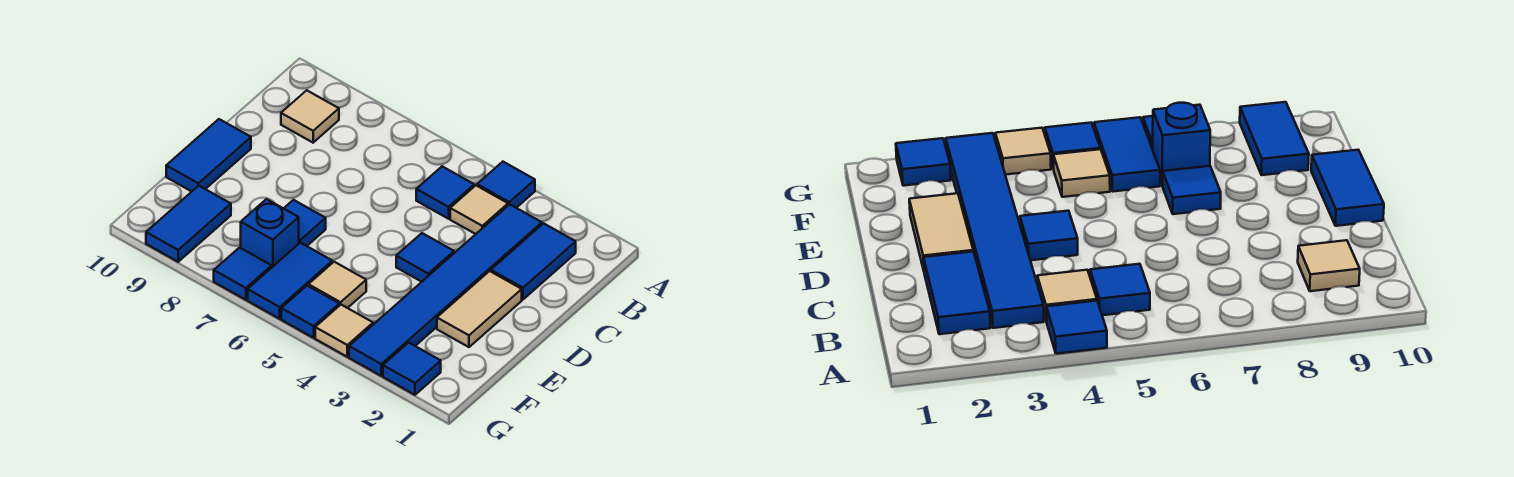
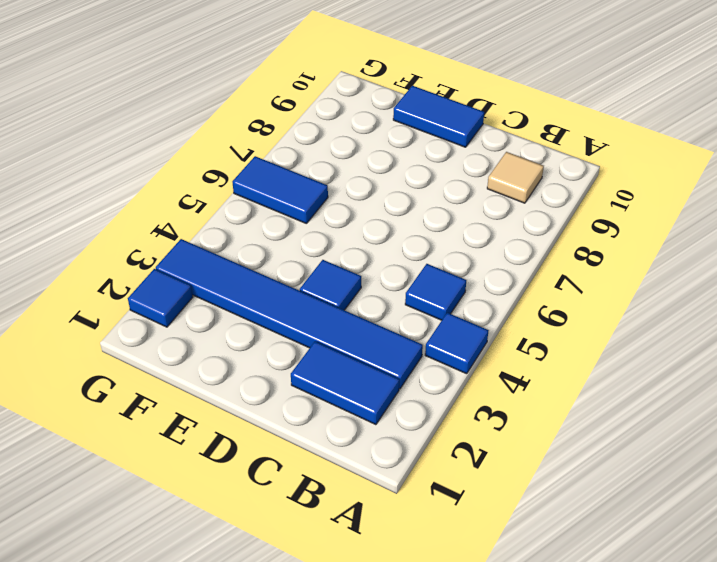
none -> tan 1x1 tile [450,186,508,234]
none -> tan 1x2 tile [437,271,522,347]
none -> blue 1x1 tile [284,200,326,246]

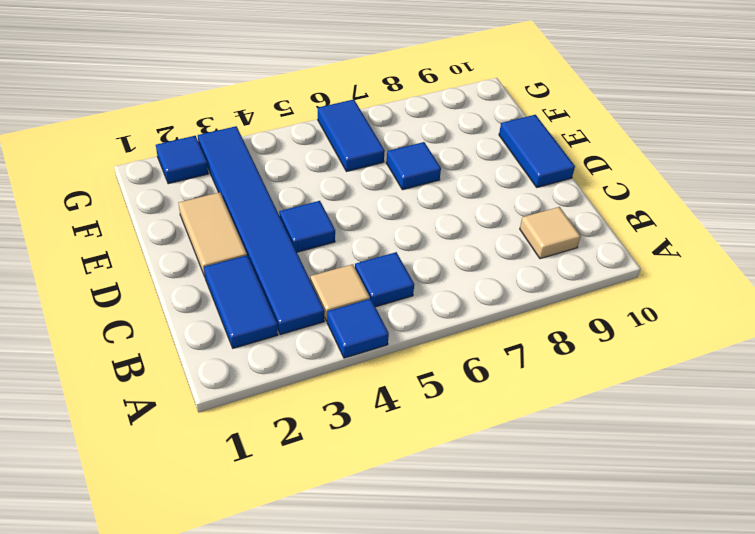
none -> tan 1x1 tile [308,262,366,308]
none -> blue 1x1 brick [241,199,299,267]
none -> blue 1x2 tile [146,186,231,262]

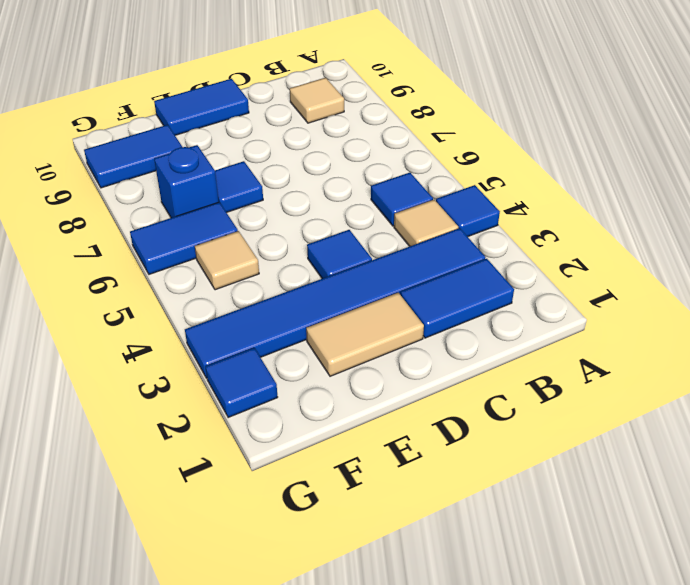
none -> tan 1x1 tile [315,305,373,357]
none -> blue 1x1 tile [281,286,339,338]
none -> blue 1x1 tile [214,248,272,300]

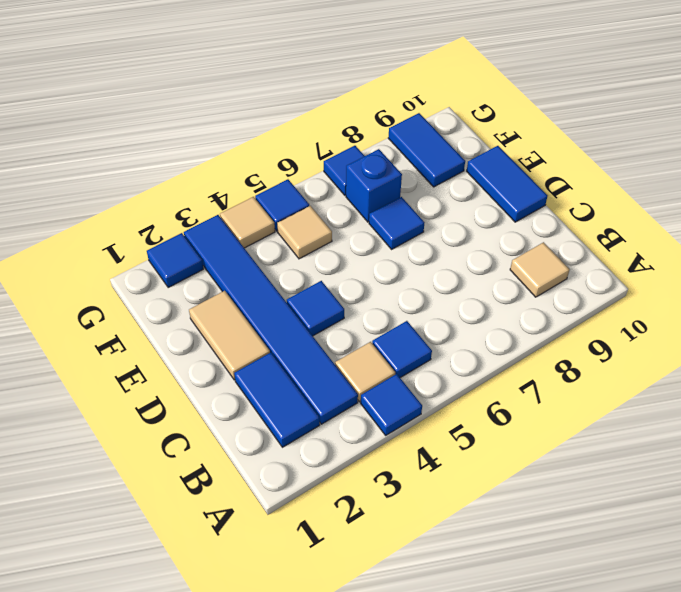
none -> blue 1x2 tile [248,243,332,319]

